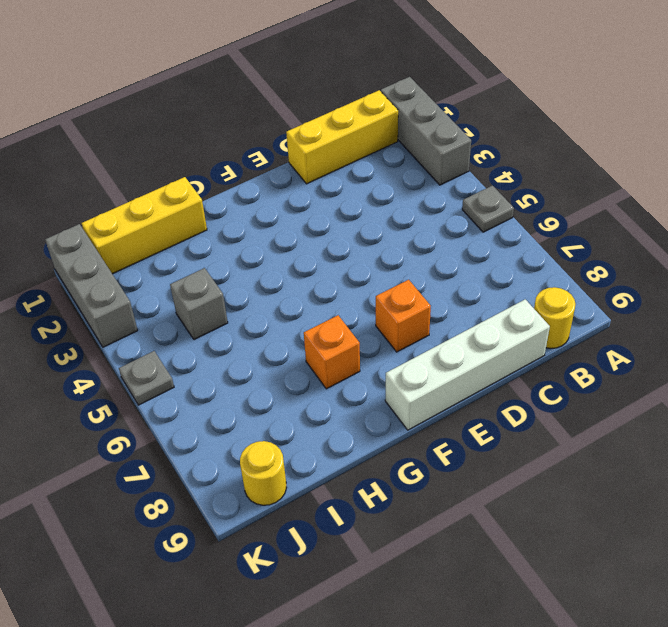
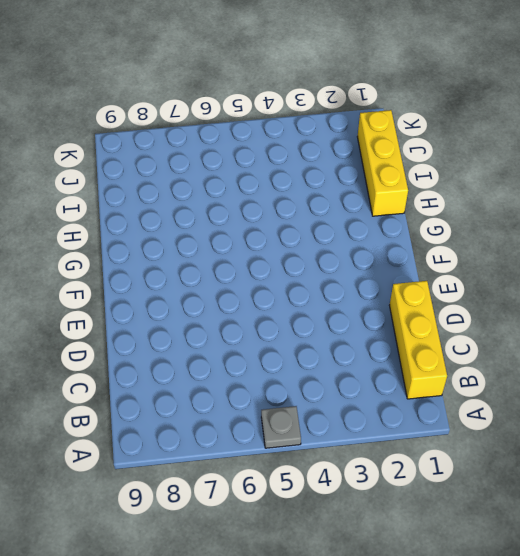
none -> grey 1x3 brick [381,77,471,185]
none -> yellow 1x1 round brick [534,287,576,349]
none -> white 1x4 brick [385,299,550,430]

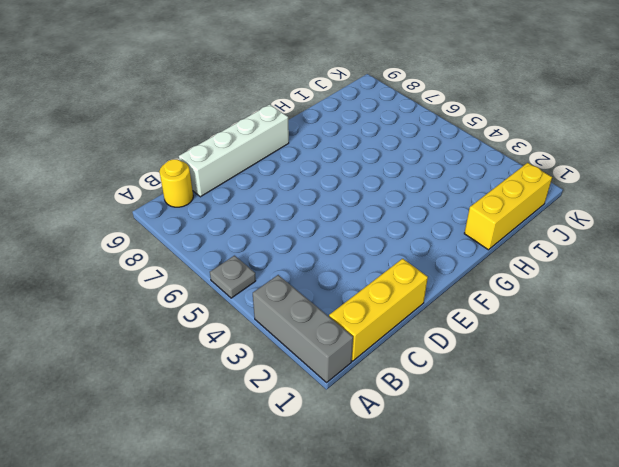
none -> orange 1x1 brick [376,280,431,352]
none -> orange 1x1 brick [304,315,360,389]
none -> grey 1x1 brick [170,268,228,340]

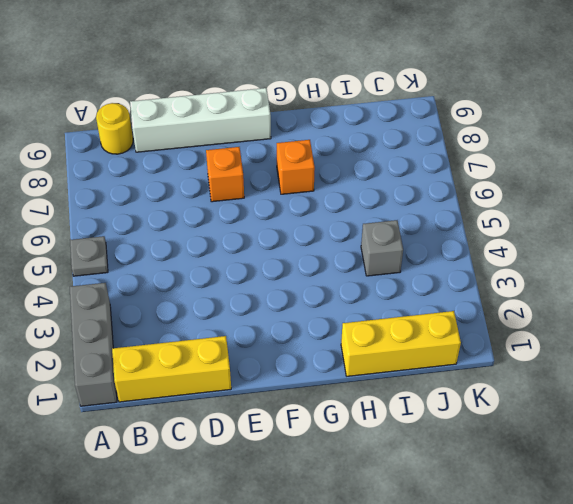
none -> yellow 1x1 round brick [240,441,287,505]
none -> grey 1x3 brick [45,224,138,347]
none -> grey 1x1 plate [119,351,174,405]

